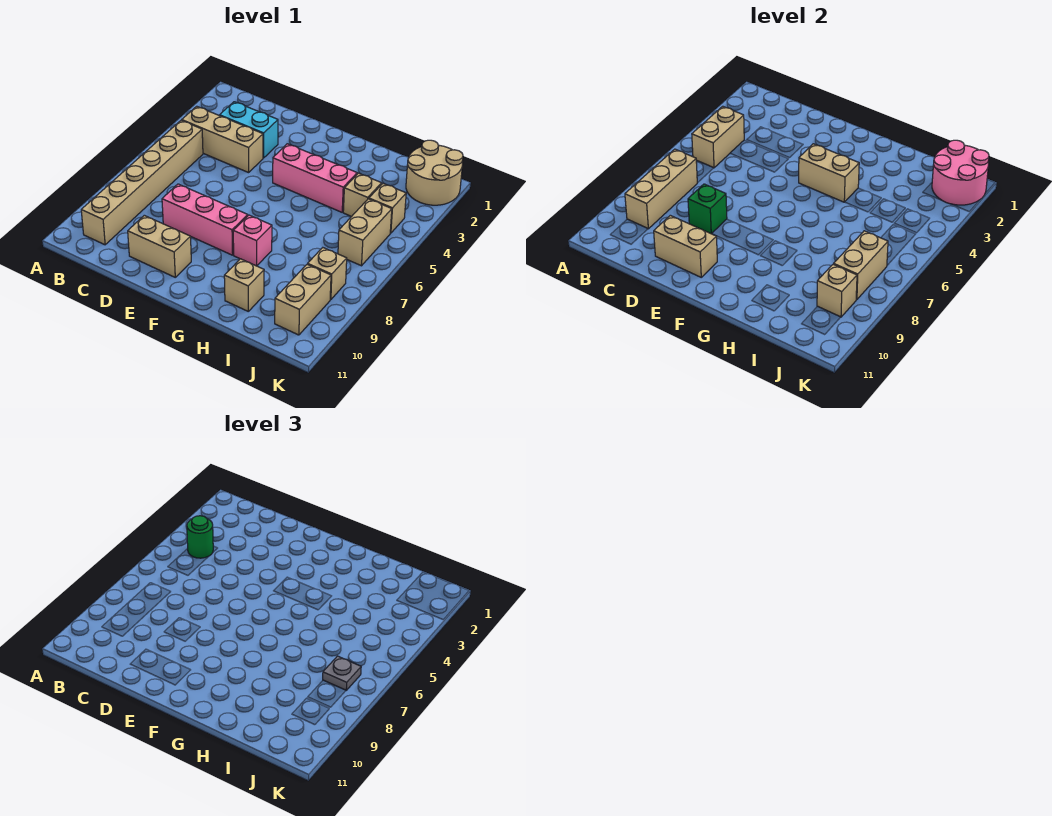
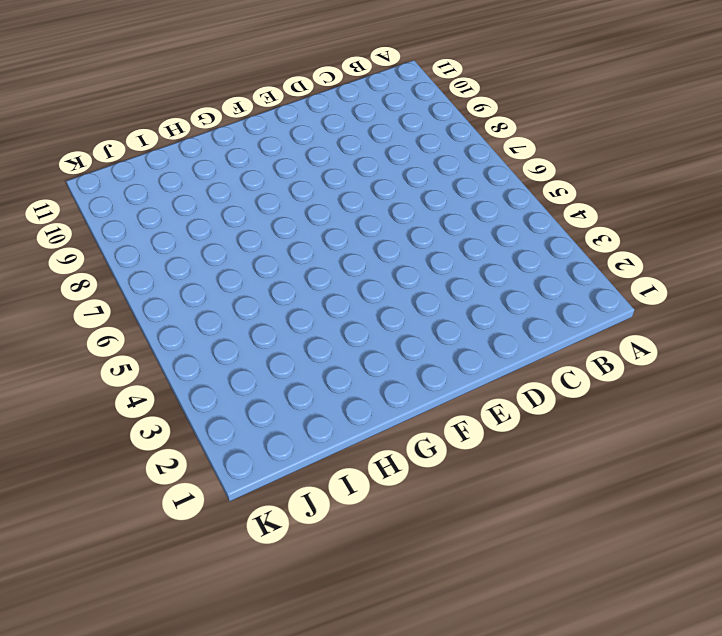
none -> tan 1x3 brick [182,106,263,173]
none -> tan 1x6 brick [81,120,203,245]
none -> cyan 1x2 brick [220,102,278,158]

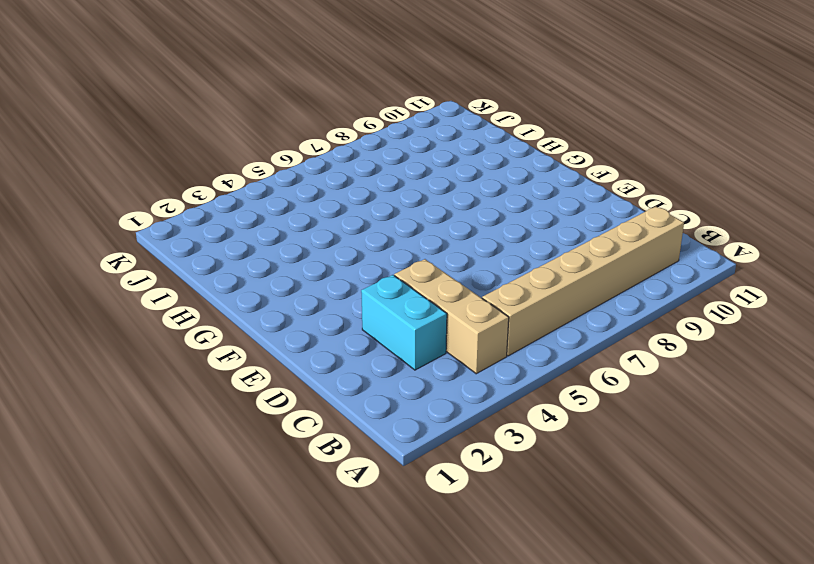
none -> pink 1x3 brick [162,184,248,255]
none -> tan 1x2 brick [128,215,191,277]
none -> pink 1x3 brick [273,144,357,212]

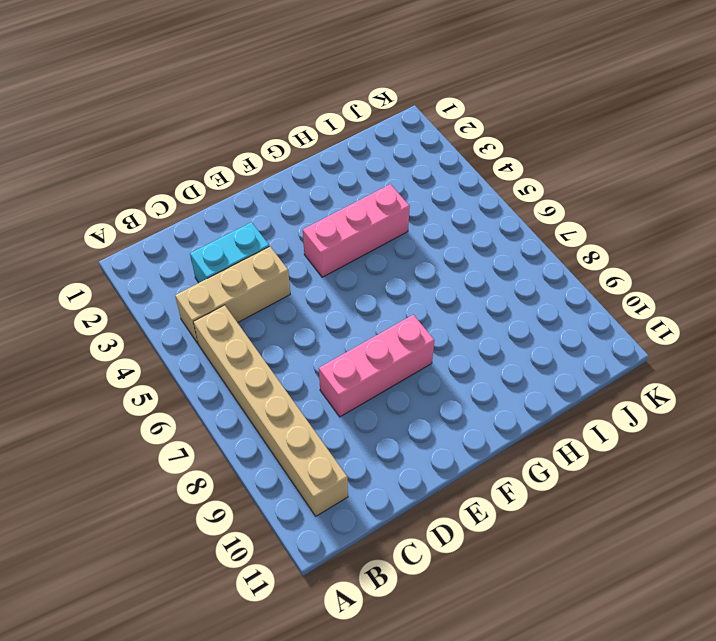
none -> tan 1x2 brick [128,215,191,277]
none -> pink 1x1 brick [233,215,272,266]
none -> tan 1x1 brick [224,259,264,311]

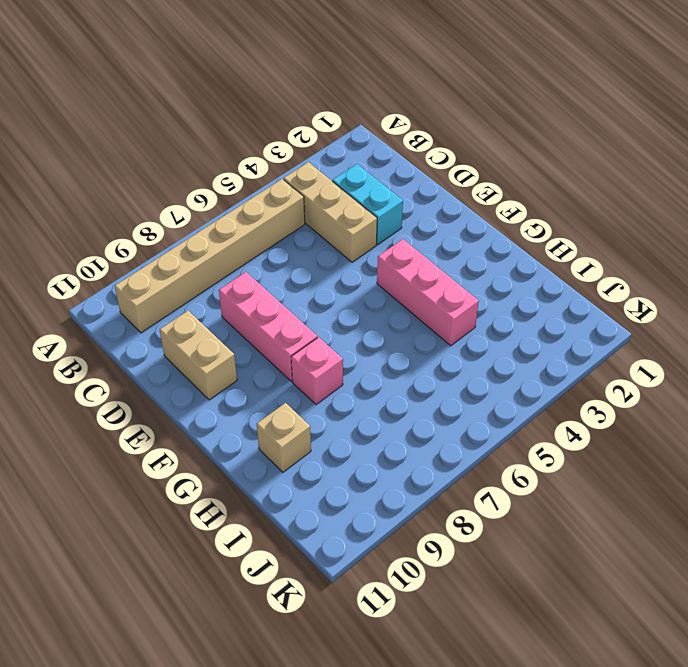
none -> tan 1x1 brick [343,173,382,217]
none -> tan 2x2 round brick [406,140,463,205]
none -> tan 1x1 brick [369,184,406,233]

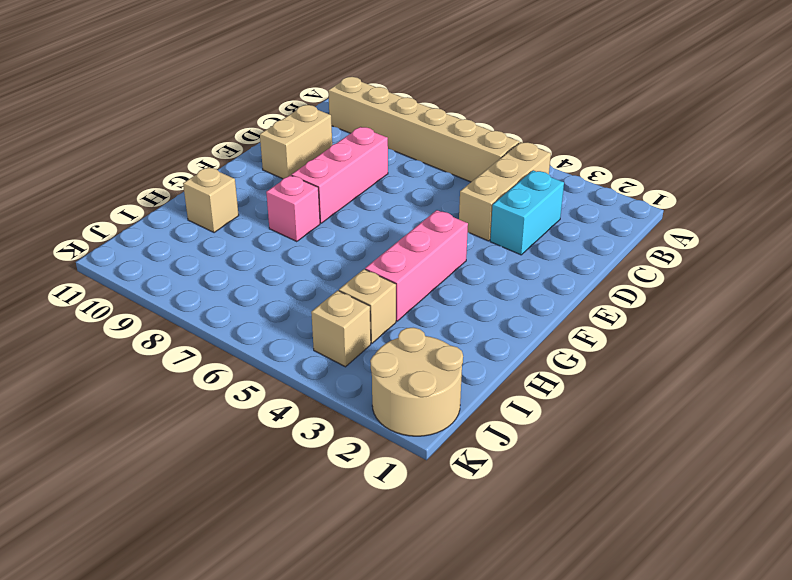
none -> tan 1x2 brick [338,199,392,266]
none -> tan 1x1 brick [308,248,347,300]
none -> tan 1x2 brick [275,264,331,335]

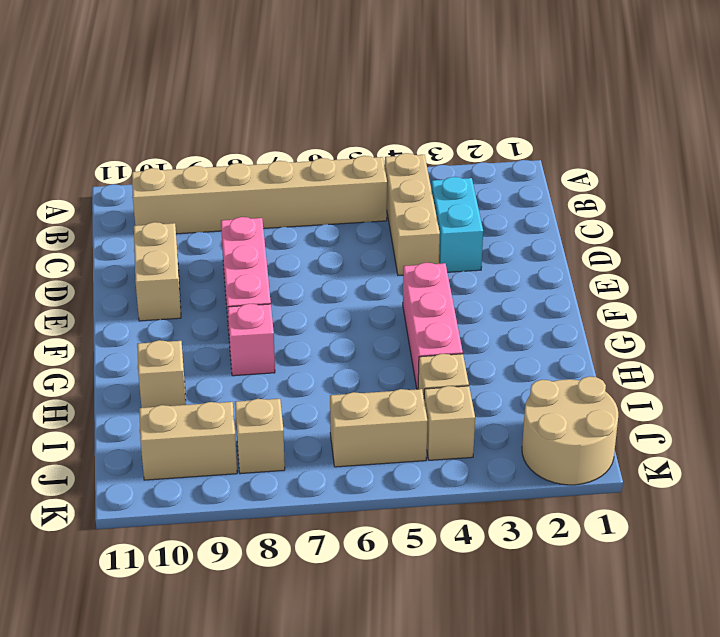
none -> tan 1x2 brick [692,106,744,168]
none -> tan 1x3 brick [625,149,697,229]
none -> green 1x1 brick [688,184,727,234]

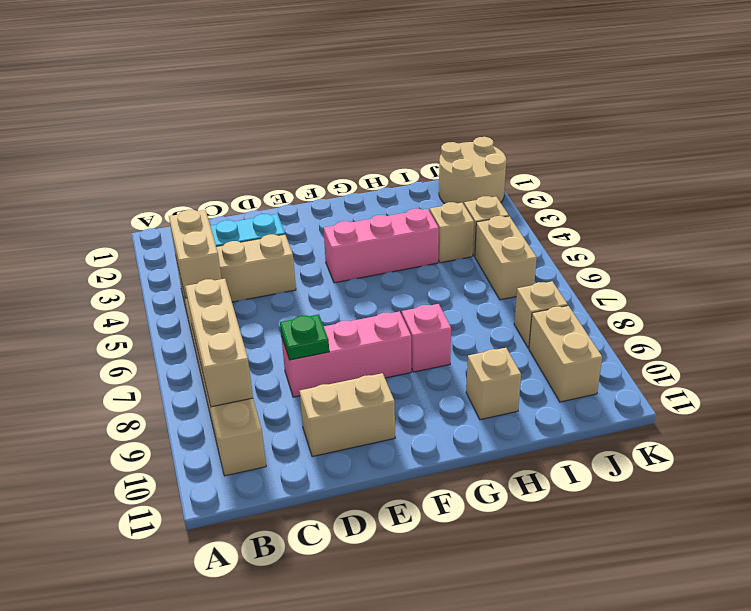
green 1x1 plate [280,314,329,360] -> green 1x1 brick [688,184,727,234]
none -> tan 1x2 brick [654,215,717,277]
none -> tan 1x2 brick [799,144,859,202]
none -> pink 2x2 round brick [932,140,989,205]

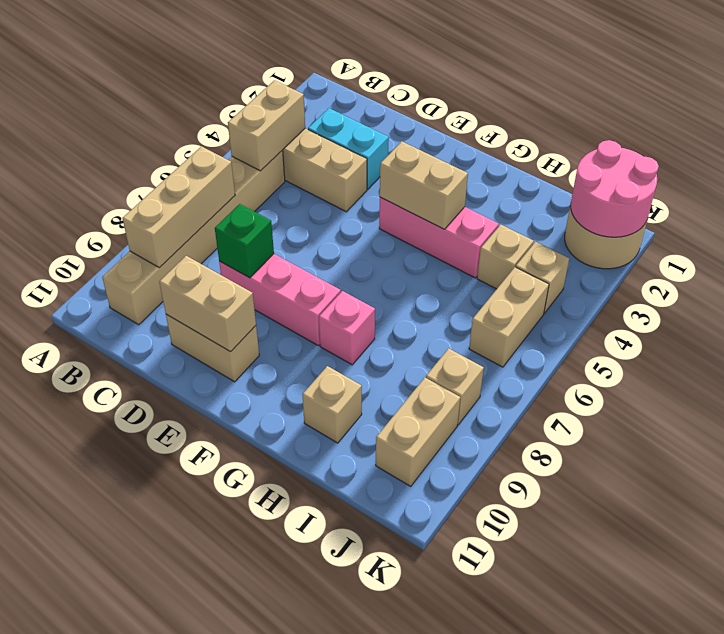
none -> tan 1x2 brick [834,231,888,300]
none -> tan 1x1 brick [817,264,857,317]
none -> green 1x1 round brick [187,516,213,558]

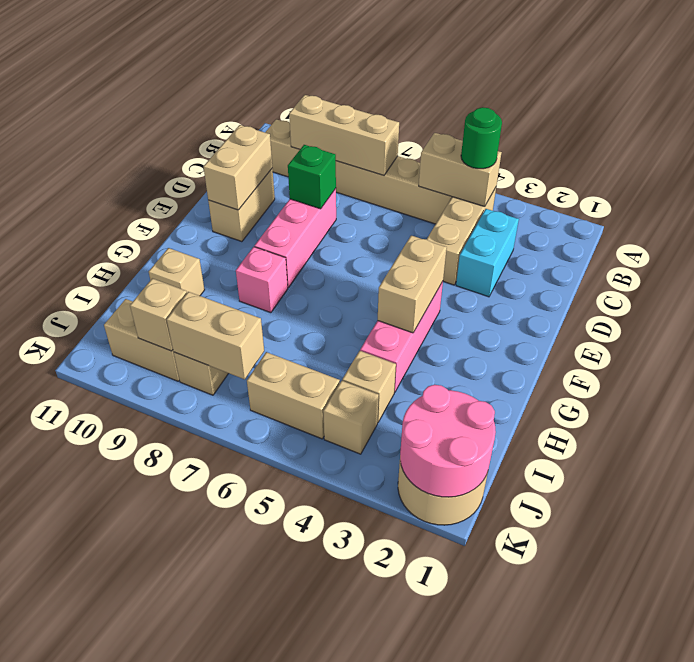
none -> grey 1x1 plate [323,656,361,690]

